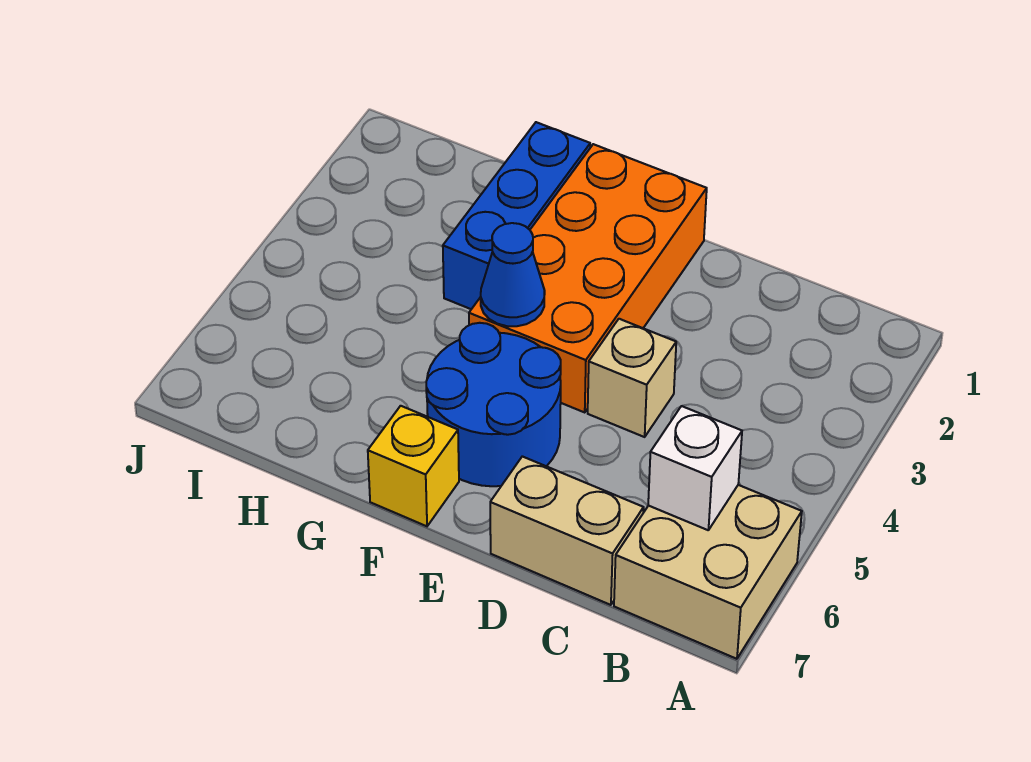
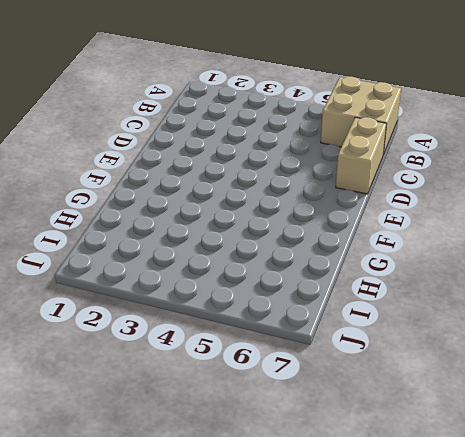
none -> tan 1x1 brick [588,319,676,437]
none -> orange 2x4 brick [469,144,707,412]

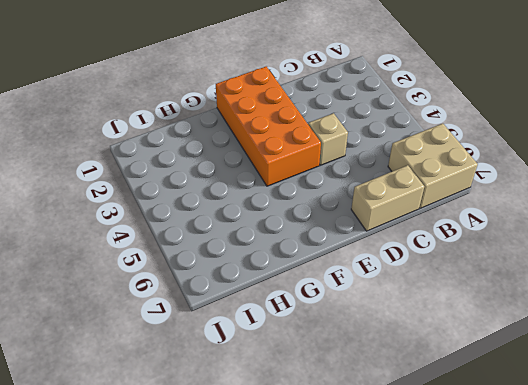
none -> blue 2x2 round brick [426,323,561,486]
none -> yellow 1x1 brick [368,406,459,526]

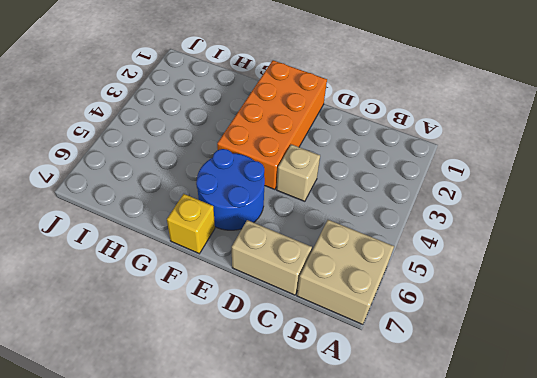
none -> blue 1x3 brick [443,122,590,309]
none -> white 1x1 brick [648,406,742,530]

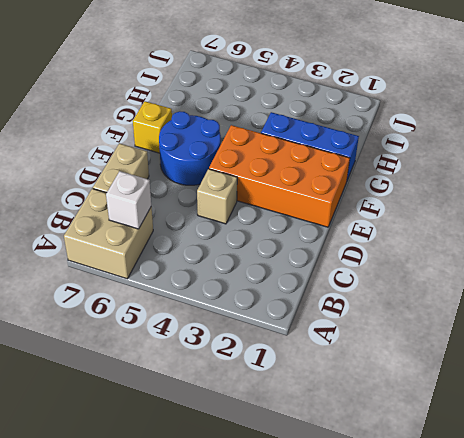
none -> blue 1x1 cone [481,223,545,326]

